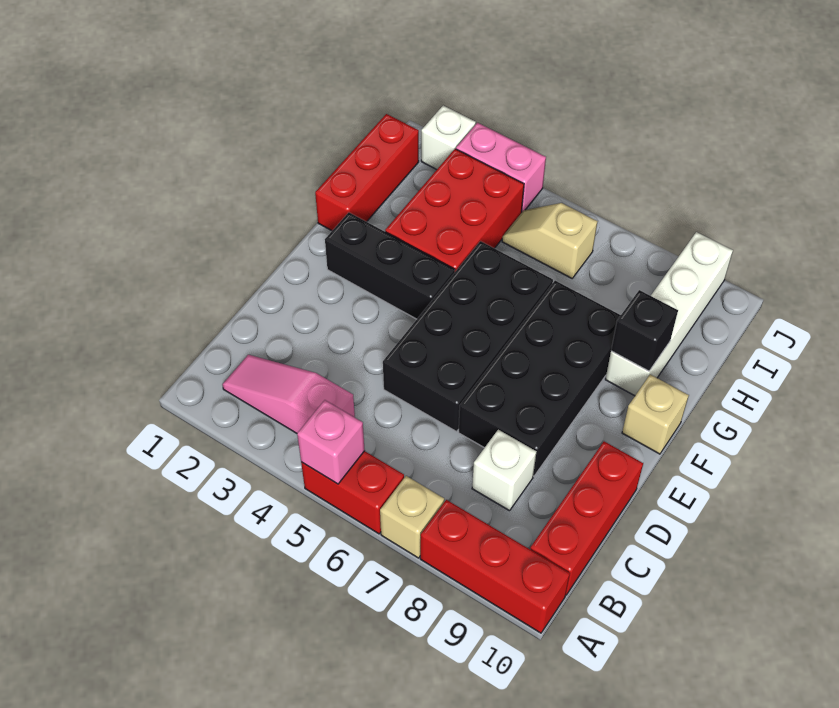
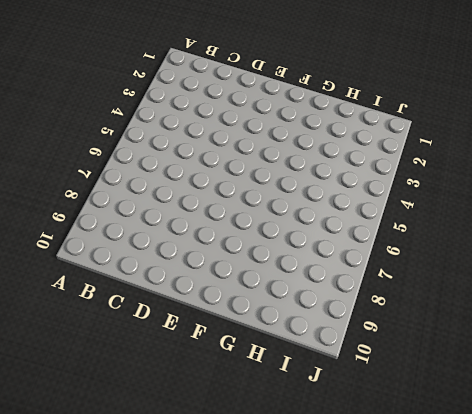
none -> red 1x2 brick [301,451,404,534]
none -> tan 1x1 brick [380,476,444,558]
none -> red 1x3 brick [420,500,570,633]

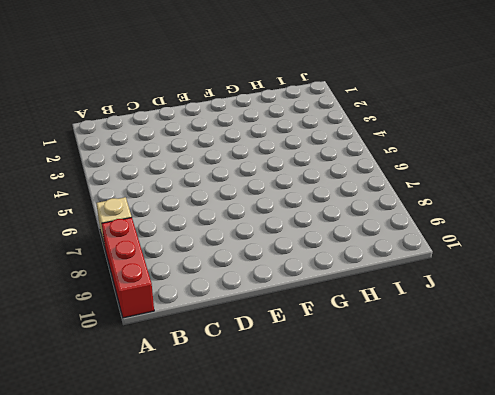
none -> red 1x2 brick [301,451,404,534]
none -> pink 1x3 slope [222,355,355,433]
none -> red 1x3 brick [530,441,643,595]

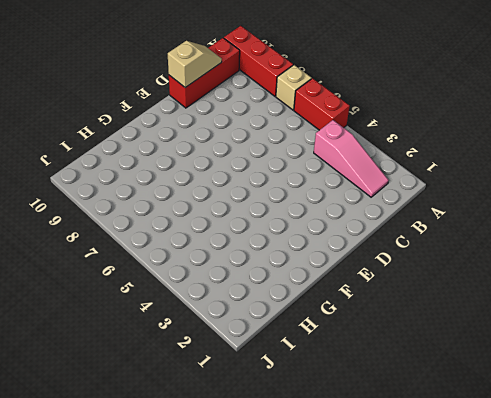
tan 1x2 slope [168,41,222,88] -> tan 1x2 slope turned to [502,203,598,278]
none -> white 1x1 brick [472,430,536,511]
none -> black 2x4 brick [383,241,553,432]
none -> black 2x4 brick [459,281,621,476]

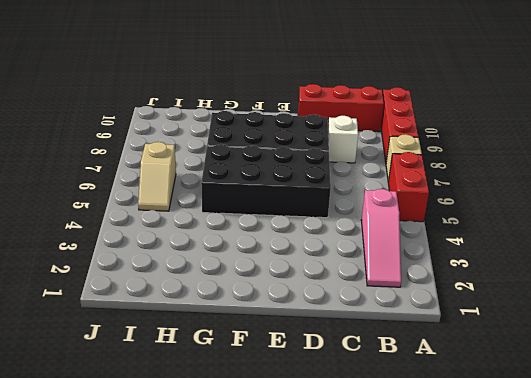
none -> black 1x3 brick [325,212,455,319]
none -> tan 1x1 brick [622,374,689,454]
none -> red 1x3 brick [315,114,419,231]

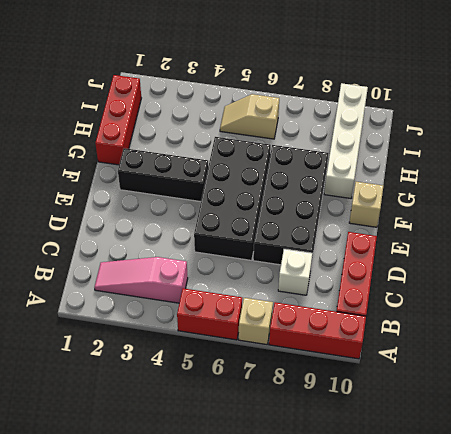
none -> red 2x3 brick [385,149,524,272]
none -> white 1x1 brick [421,106,476,170]
none -> pink 1x2 brick [456,123,546,212]

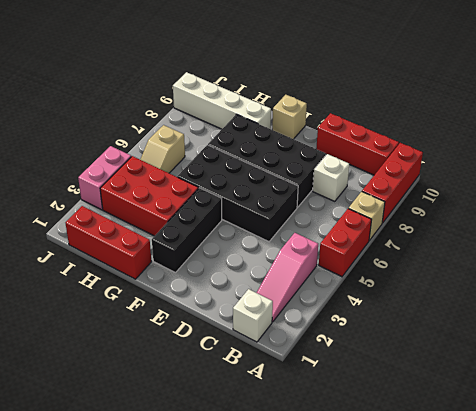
white 1x1 brick [233,289,273,342] -> white 1x1 brick moved to [421,106,476,170]
none -> pink 1x1 brick [297,400,365,484]
none -> black 1x1 brick [611,290,678,371]

